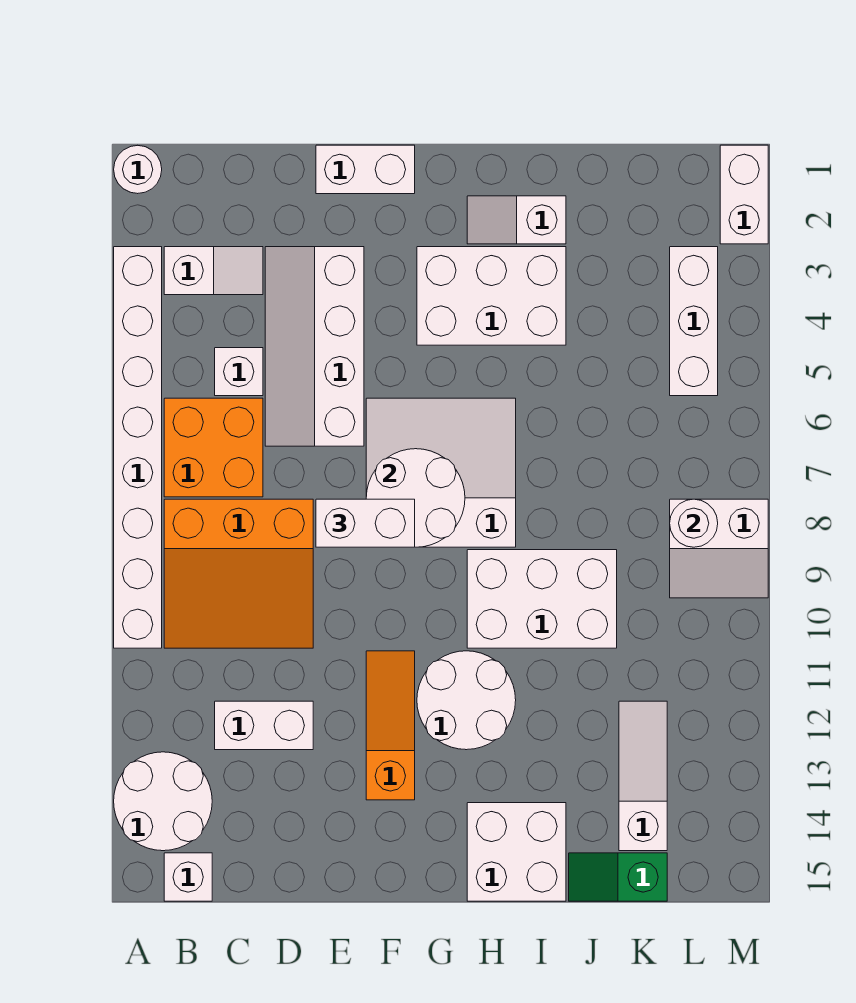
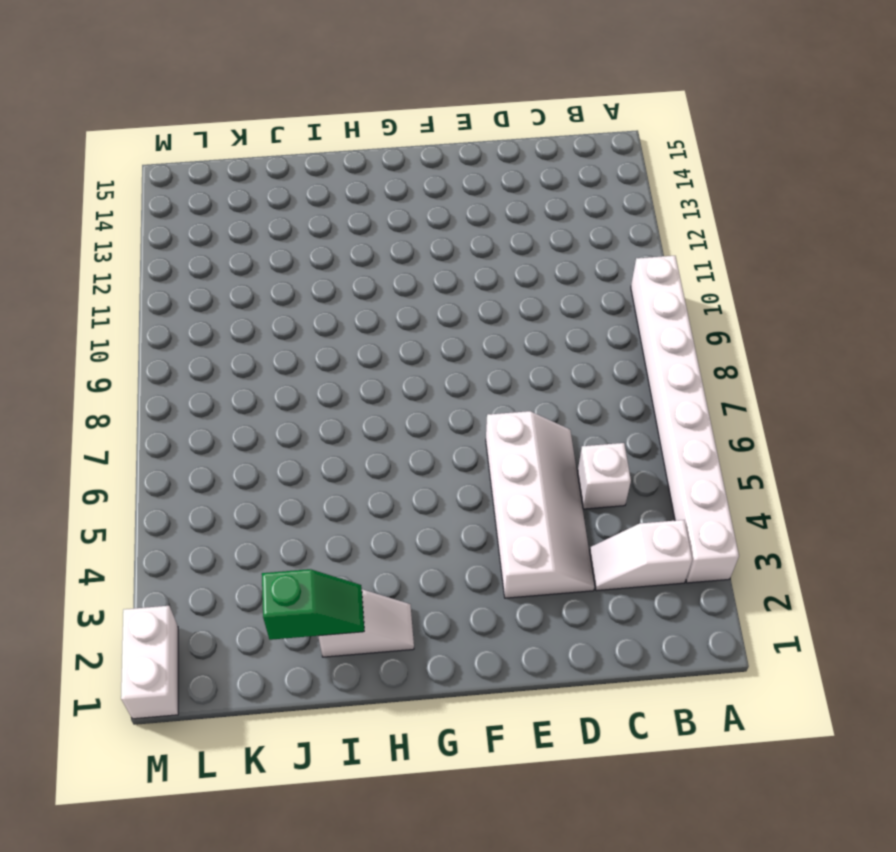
green 1x2 slope [262,569,364,640] -> green 1x2 slope moved to [569,853,667,901]
none -> white 1x1 round brick [114,145,162,194]
none -> white 2x2 round brick [114,752,212,851]
none -> orange 2x2 brick [164,398,263,497]

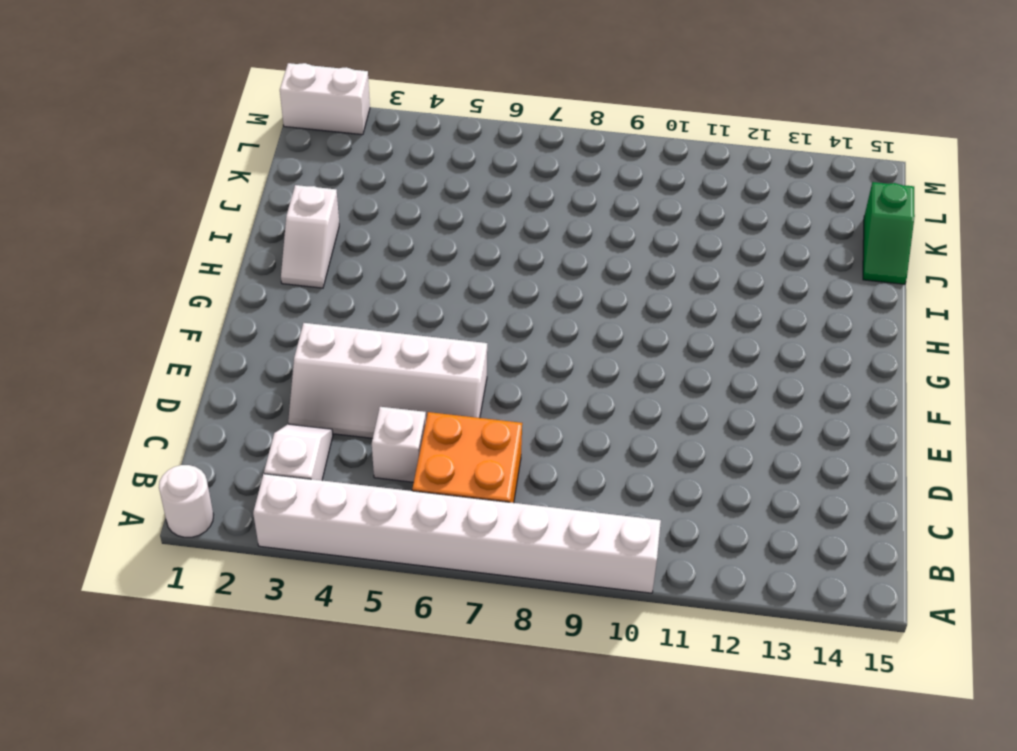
none -> white 2x2 round brick [114,752,212,851]
none -> orange 3x3 slope [164,499,313,648]
none -> white 1x1 brick [164,853,212,901]

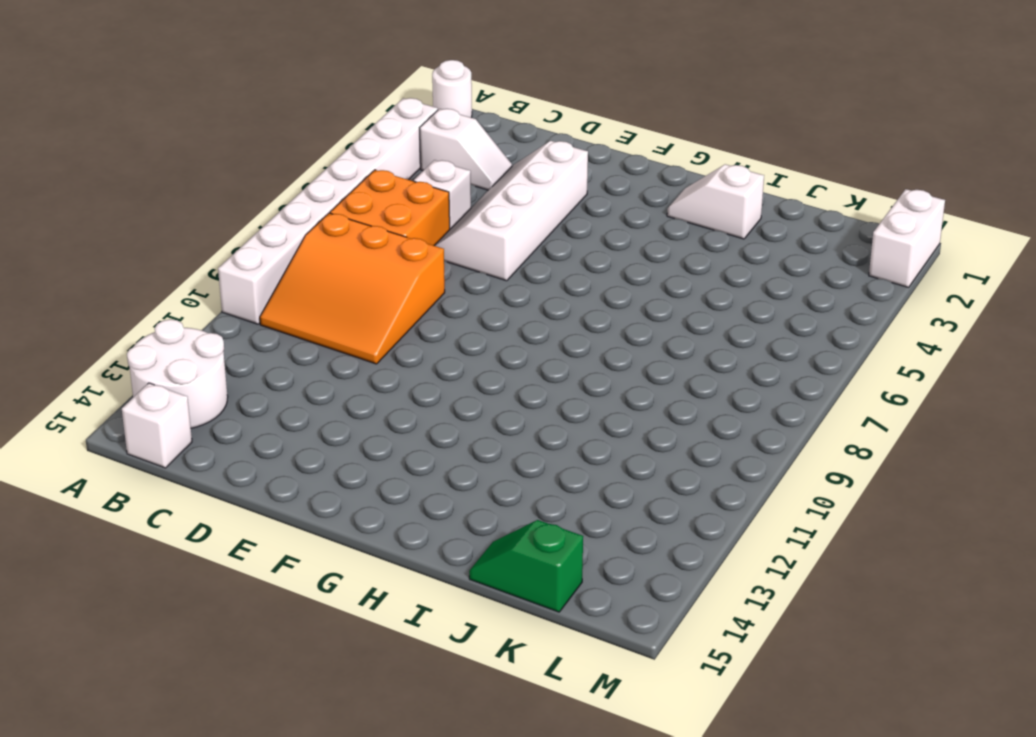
none -> white 1x2 brick [215,701,313,750]
none -> white 1x2 brick [316,145,415,194]
none -> white 3x3 slope [366,398,516,547]

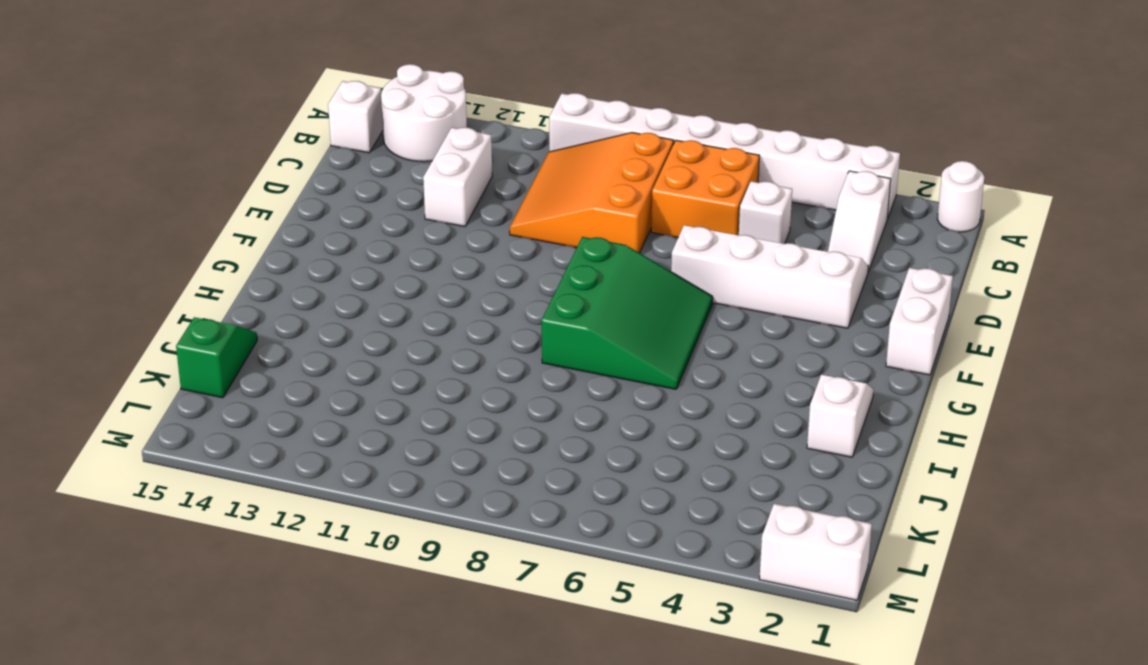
green 3x3 slope [542,237,713,389] -> white 3x3 slope [366,398,516,547]
none -> orange 1x3 slope [366,651,415,800]
none -> white 2x3 brick [417,247,566,345]
none -> white 2x2 round brick [417,651,516,750]

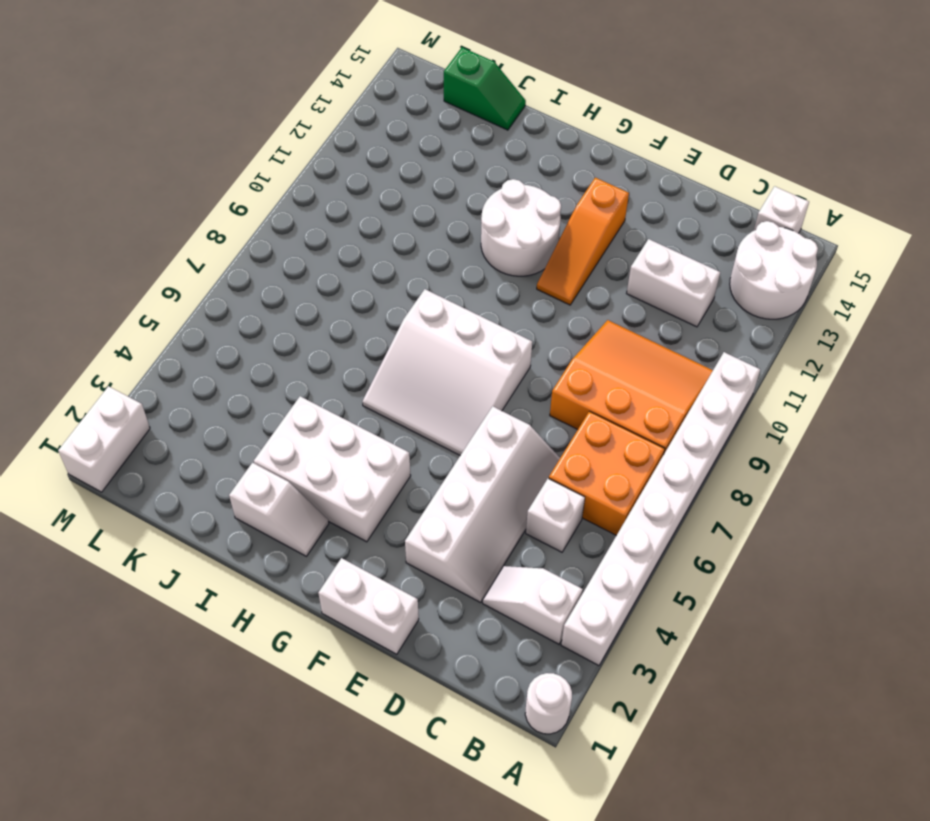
none -> white 2x3 brick [467,550,617,648]
none -> white 2x2 brick [467,803,566,901]
none -> white 1x3 slope [619,701,667,851]

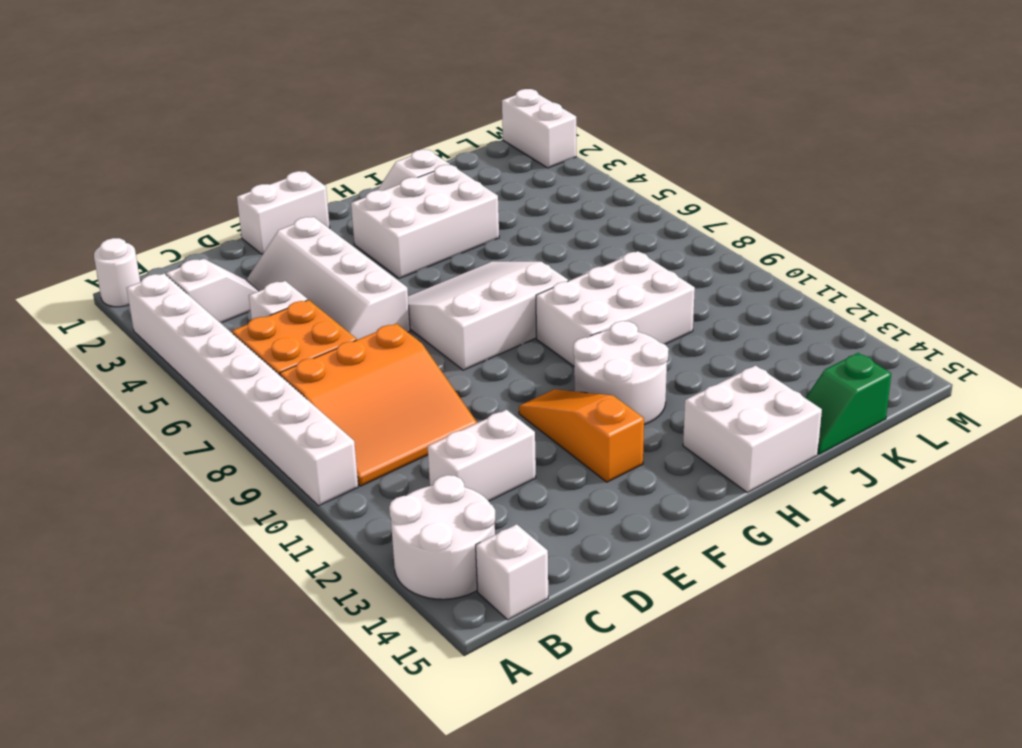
none -> white 1x3 slope [619,701,667,851]
none -> white 1x3 brick [670,247,718,396]
none -> white 2x2 slope [670,499,768,598]

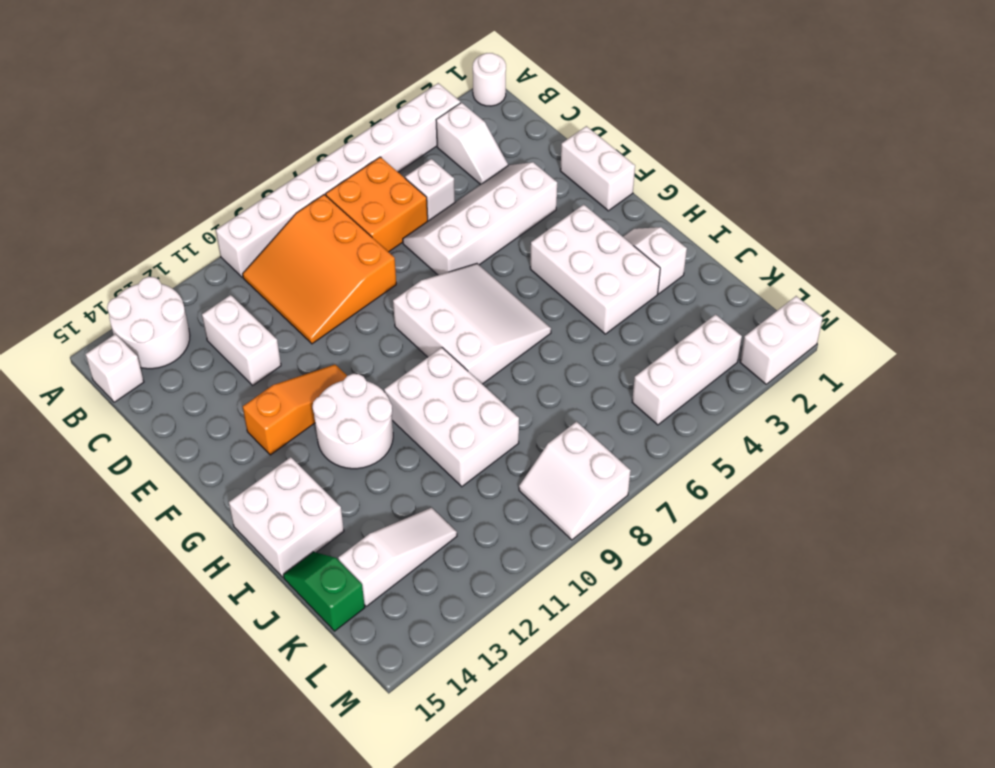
none -> white 2x2 round brick [366,449,465,547]
none -> white 1x1 round brick [670,499,718,547]
none -> white 1x2 brick [316,499,415,547]

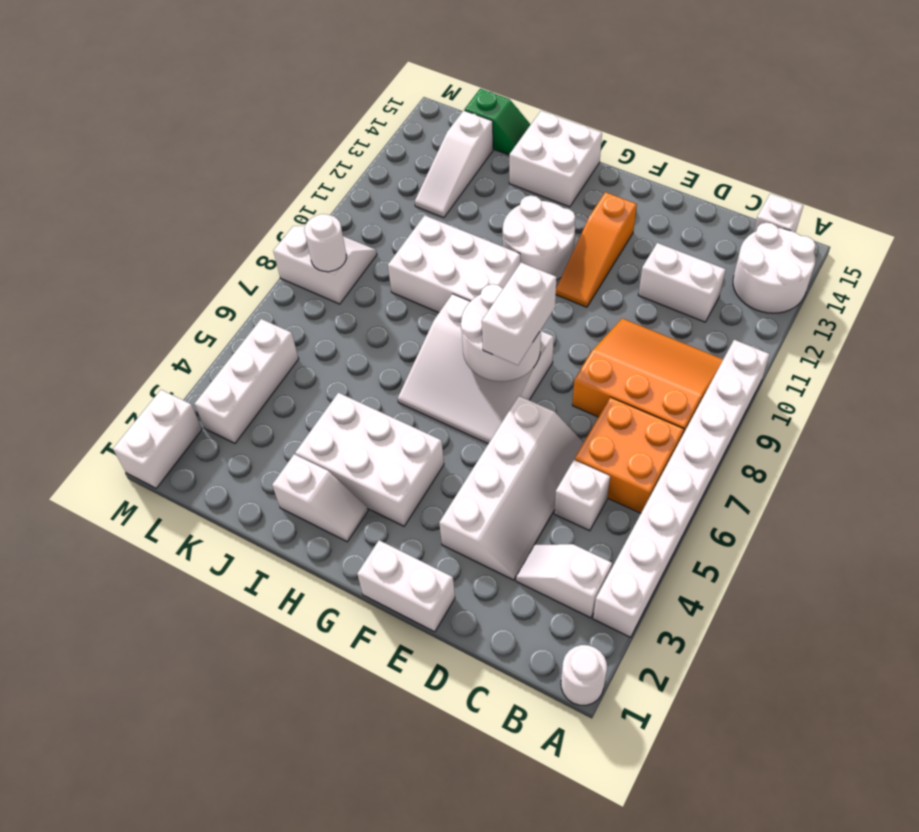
white 1x2 brick [482,263,557,365] -> white 1x2 brick turned to [316,499,415,547]

